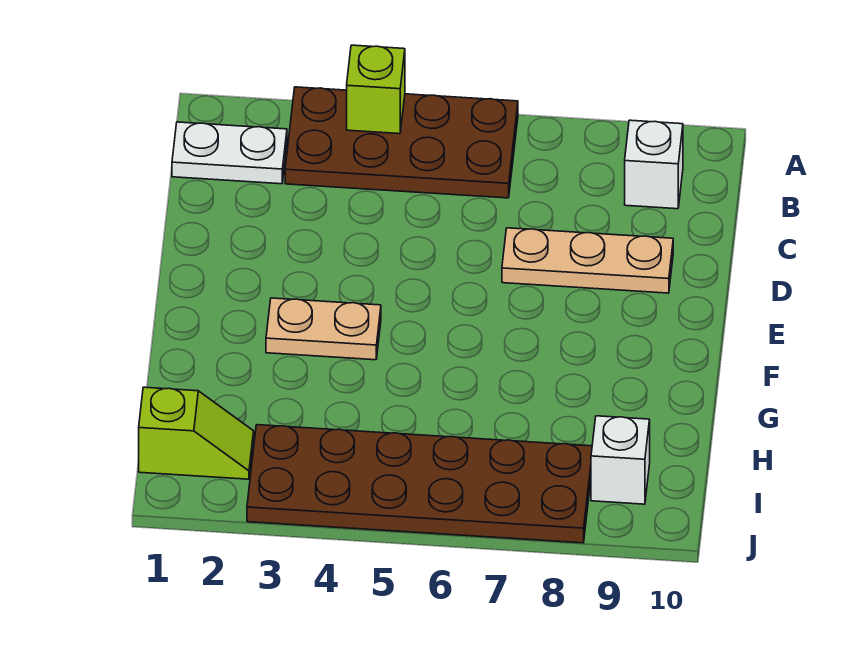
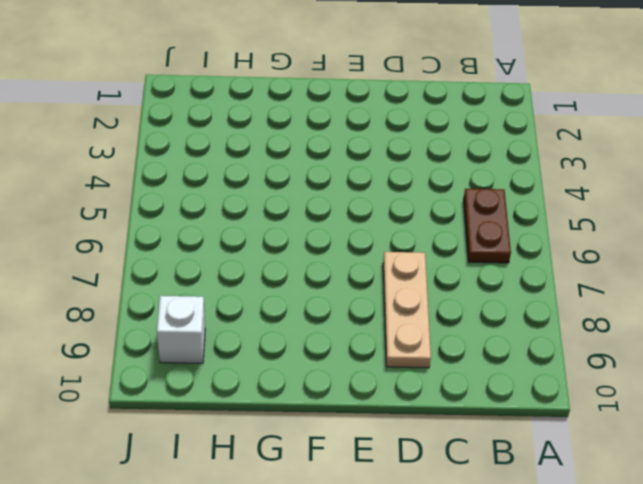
brown 1x2 plate [464,189,511,263] -> brown 2x4 plate [285,87,518,198]
none -> white 1x2 plate [172,122,287,184]
none -> white 1x1 brick [625,120,683,209]

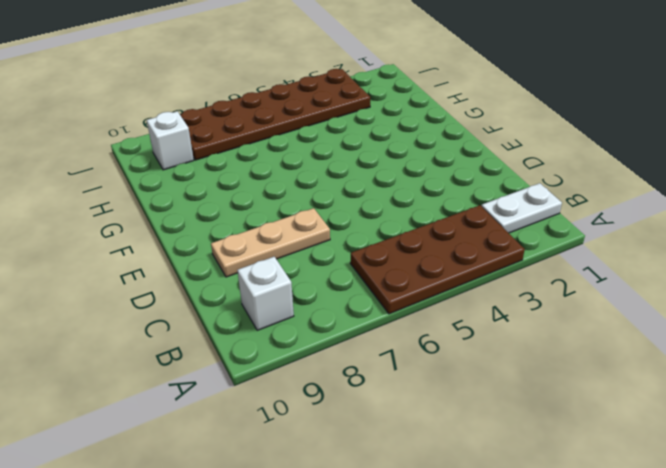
none -> tan 1x2 plate [266,298,381,360]
none -> lime 1x2 slope [139,387,254,479]

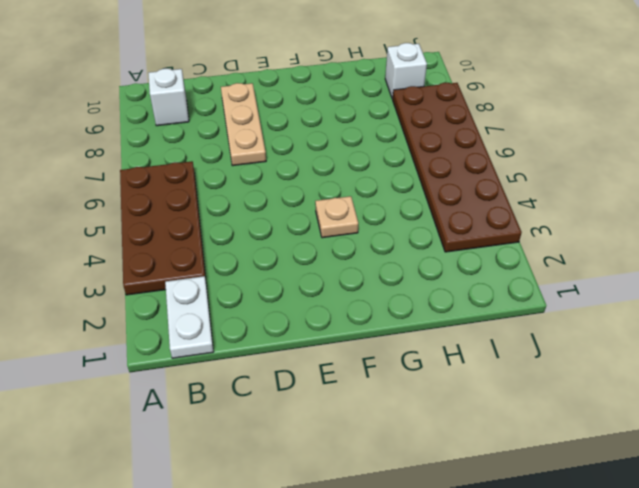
tan 1x1 plate [315,196,358,238] -> tan 1x2 plate [266,298,381,360]
none -> lime 1x2 slope [139,387,254,479]
none -> lime 1x1 brick [347,45,405,134]

